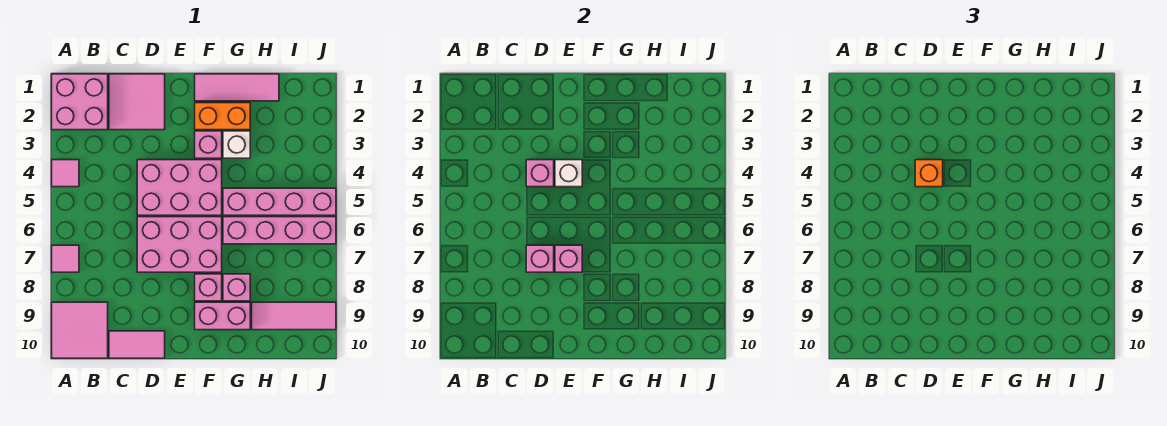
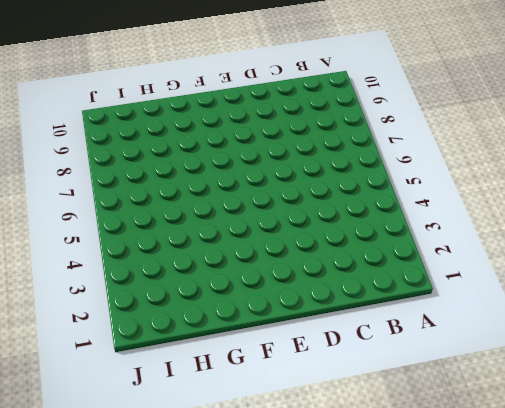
none -> pink 2x2 brick [52,74,108,130]
none -> pink 1x1 tile [52,160,79,187]
none -> pink 1x1 tile [52,245,79,272]

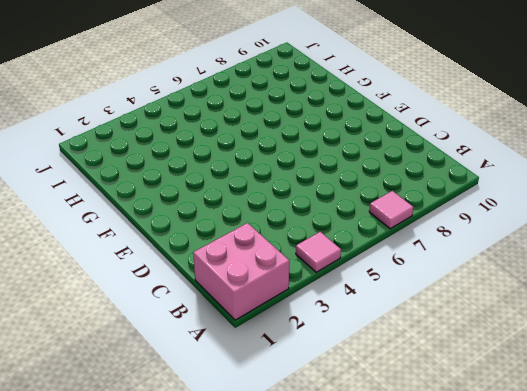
none -> pink 2x2 tile [52,302,108,358]
none -> pink 2x2 tile [109,74,165,130]
none -> pink 1x2 tile [109,331,165,358]

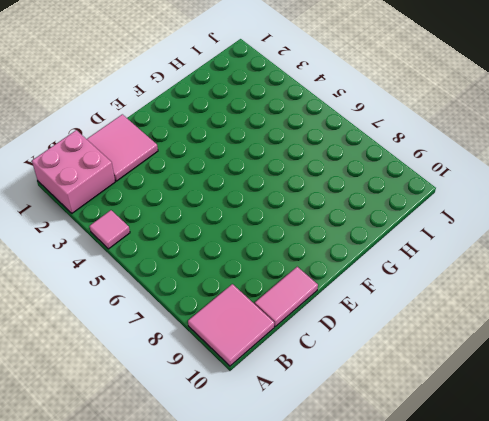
none -> pink 1x1 tile [52,245,79,272]
none -> pink 2x3 brick [137,160,222,215]
none -> pink 2x3 brick [137,217,222,272]

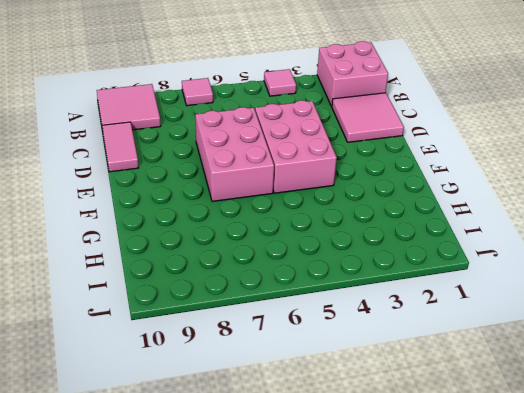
none -> pink 1x3 tile [195,74,279,101]
none -> orange 1x2 brick [195,103,250,130]
none -> pink 1x1 brick [195,131,222,158]

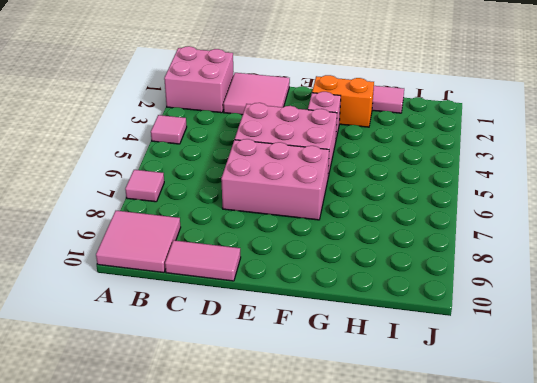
none -> pink 1x1 brick [195,274,222,301]
none -> pink 1x2 brick [195,302,250,330]
none -> white 1x1 brick [223,131,250,158]

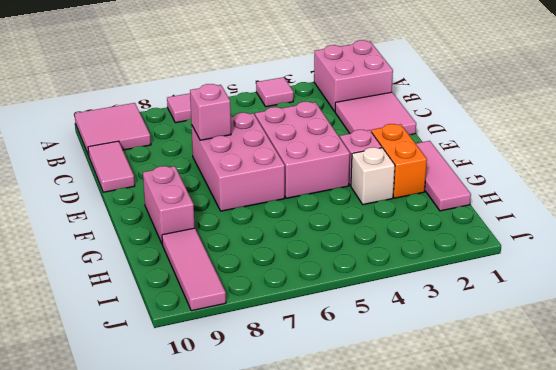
none -> pink 1x1 brick [195,274,222,301]
none -> pink 1x4 brick [223,188,336,215]
none -> pink 1x4 brick [223,217,336,244]

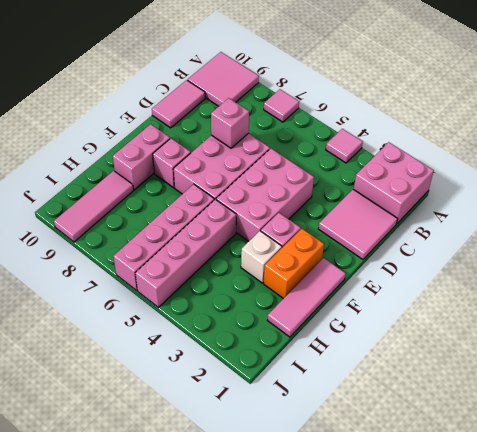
none -> pink 1x1 brick [223,274,250,301]
none -> pink 1x1 brick [526,160,554,187]
none -> white 1x1 brick [555,160,582,187]

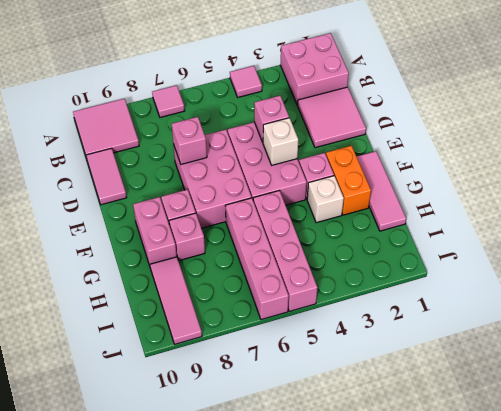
none -> pink 1x1 brick [555,245,582,272]
none -> orange 1x1 brick [915,160,943,187]

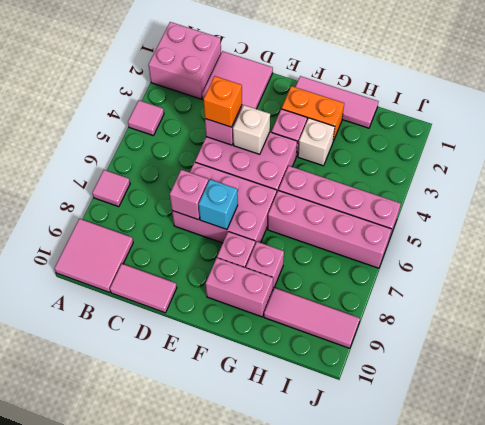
cyan 1x1 brick [199,180,238,230] -> pink 1x1 brick [555,245,582,272]

